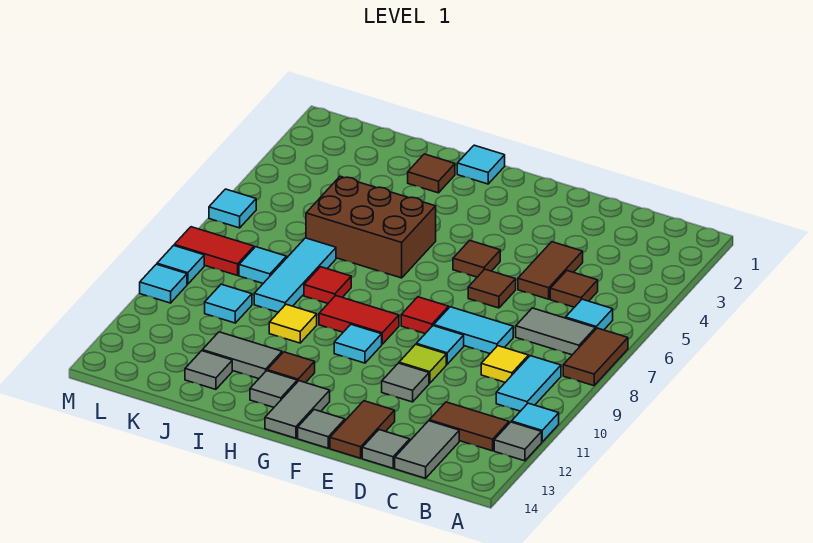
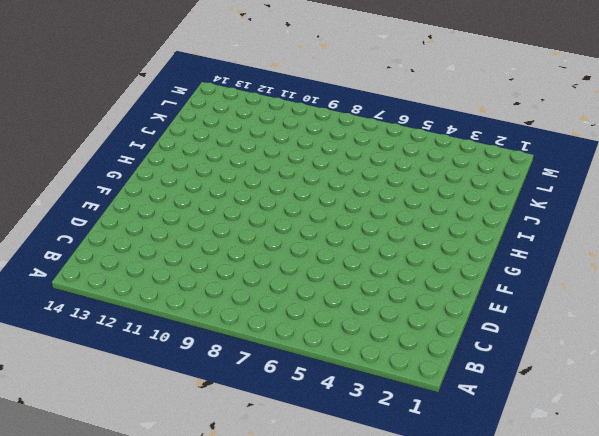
none -> brown 1x2 tile [563,328,628,386]
none -> cyan 1x1 tile [511,403,559,442]
none -> grey 1x1 tile [494,422,542,461]
none -> cyan 1x1 tile [565,299,613,330]

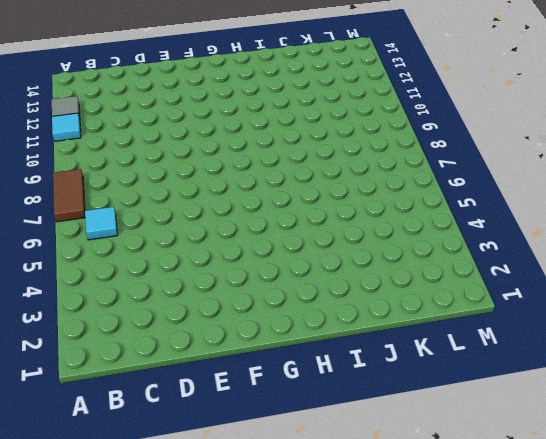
none -> grey 1x2 tile [516,308,596,355]
none -> cyan 1x2 tile [496,356,561,411]
none -> brown 1x2 tile [429,402,509,451]
none -> brown 1x1 tile [550,271,598,307]

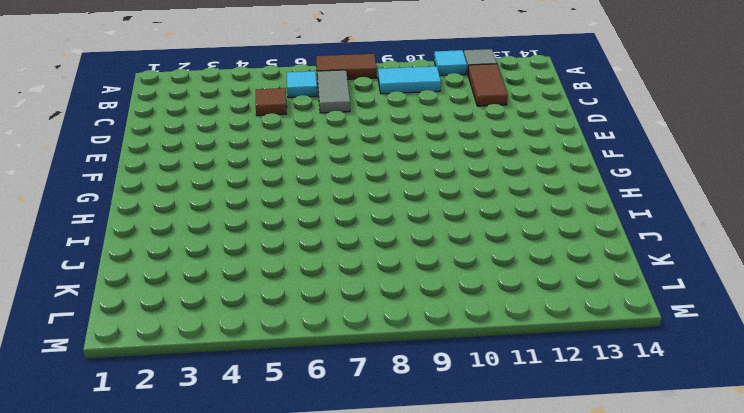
none -> yellow 1x1 tile [481,346,529,382]
none -> grey 1x2 tile [395,421,459,478]
none -> brown 1x2 tile [518,242,583,299]
none -> cyan 1x2 tile [434,307,513,353]

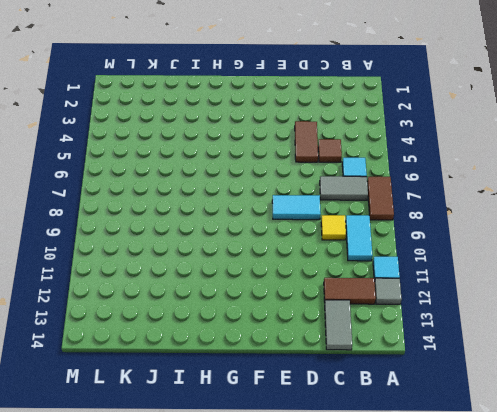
none -> grey 1x1 tile [362,430,410,468]
none -> brown 1x1 tile [468,269,516,308]
none -> cyan 1x1 tile [416,326,464,364]
none -> lime 1x1 tile [399,344,446,383]

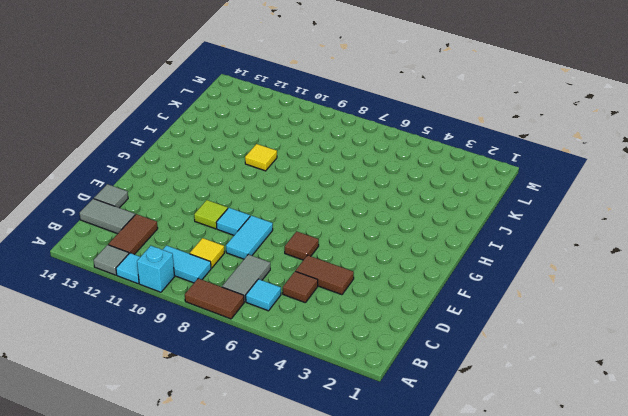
cyan 1x1 brick [137,246,175,292] -> none
none -> grey 1x1 tile [382,363,429,402]
none -> brown 1x2 tile [330,401,395,458]
none -> brown 1x1 tile [453,240,500,277]
none -> red 1x1 tile [401,297,449,333]

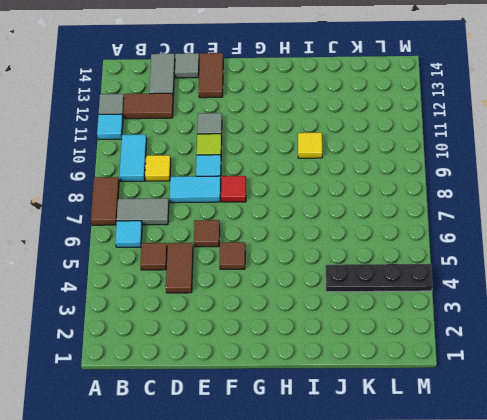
black 1x4 plate [326,264,432,292] -> none
none -> grey 1x1 tile [298,410,345,448]
none -> red 1x2 tile [319,296,399,344]
none -> cyan 1x1 tile [334,325,382,363]
none -> grey 1x2 tile [265,381,330,438]

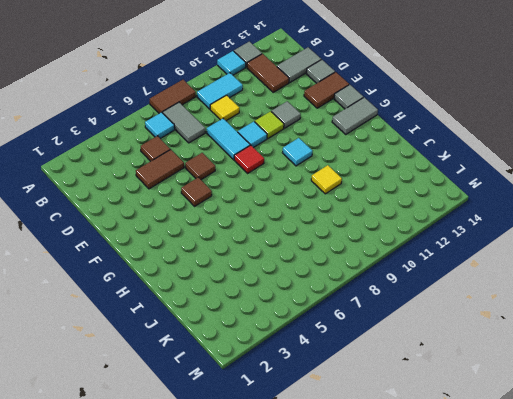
none -> red 1x2 tile [319,296,399,344]
none -> cyan 1x1 tile [457,145,505,184]
none -> brown 2x3 brick [306,177,436,278]
none -> brown 1x1 tile [267,352,315,383]

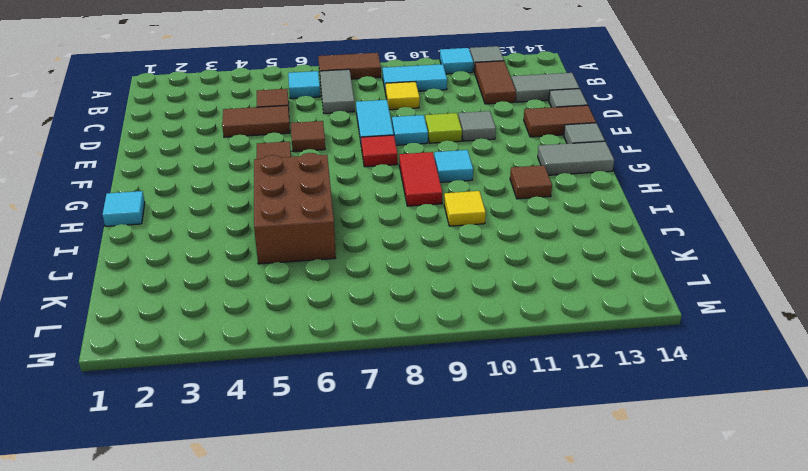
none -> grey 1x1 tile [250,371,297,407]
none -> brown 1x1 tile [408,154,455,193]
none -> red 1x1 tile [304,267,351,303]
none -> grey 1x2 tile [202,332,282,379]

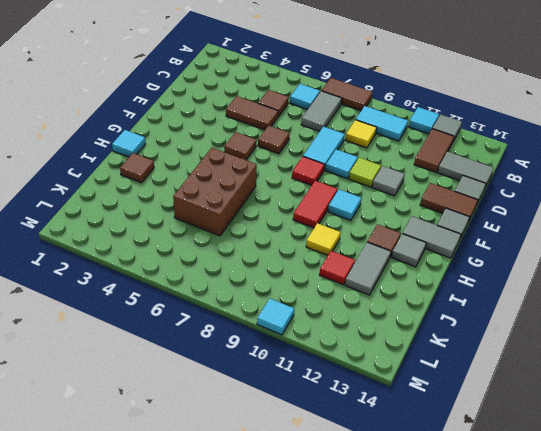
red 1x1 tile [320,251,355,285] -> red 1x1 tile moved to [304,267,351,303]
none -> cyan 1x3 tile [254,238,336,312]
none -> grey 1x1 tile [185,351,232,389]
none -> cyan 1x1 tile [239,247,286,283]
none -> cyan 1x1 tile [205,284,252,323]

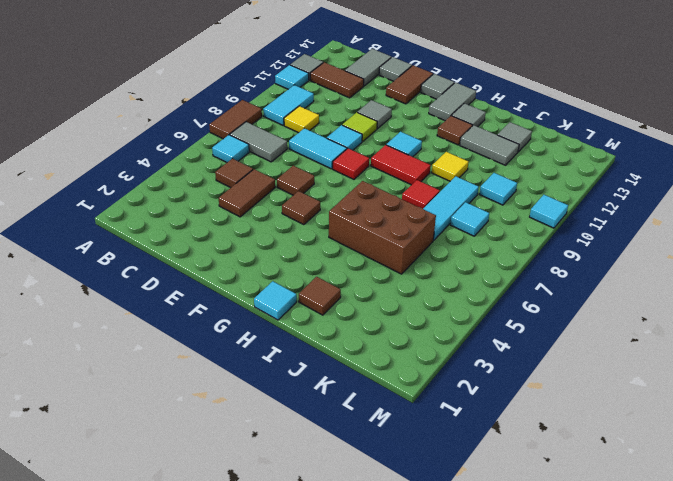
none -> red 1x2 tile [174,227,254,276]
none -> cyan 1x1 tile [209,189,256,228]
none -> cyan 1x1 tile [157,246,204,284]

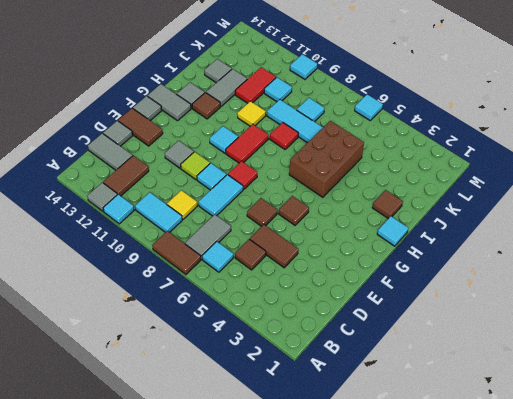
red 1x2 tile [235,67,276,103] -> red 1x2 tile moved to [174,227,254,276]
none -> cyan 1x1 tile [157,246,204,284]

